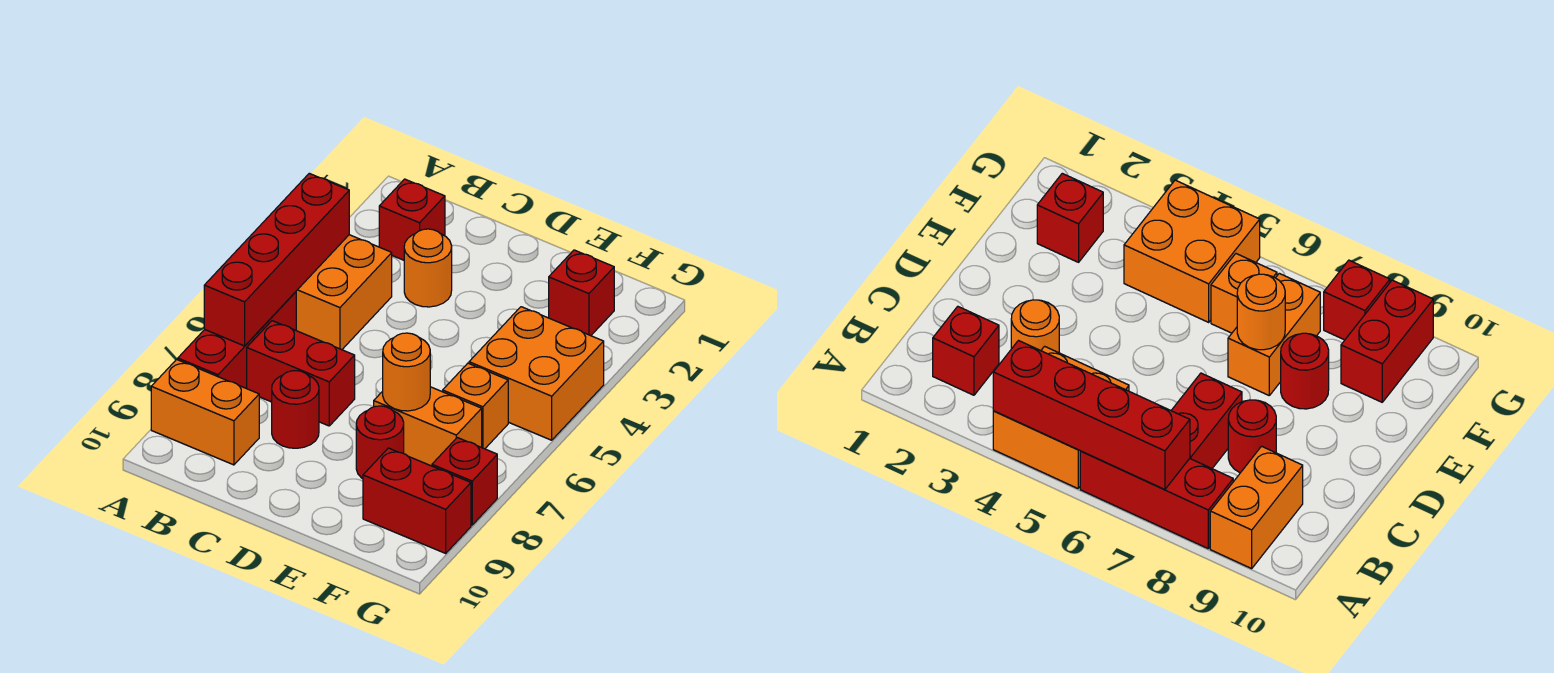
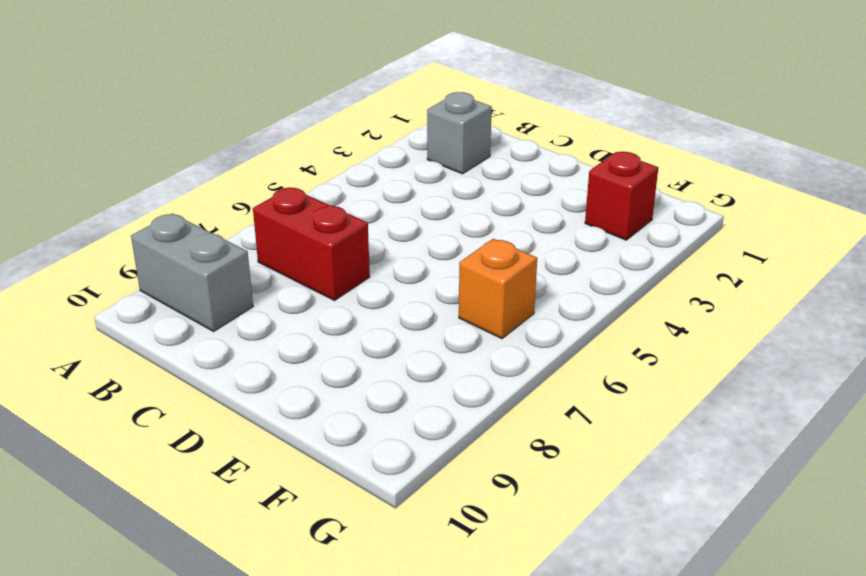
grey 1x2 brick [131,214,253,331] -> orange 1x2 brick [151,359,259,465]
grey 1x1 brick [427,92,492,174] -> red 1x1 brick [379,179,445,260]
none -> orange 2x2 brick [296,235,392,350]
none -> red 1x3 brick [178,292,296,388]
none -> orange 1x1 round brick [404,229,452,307]

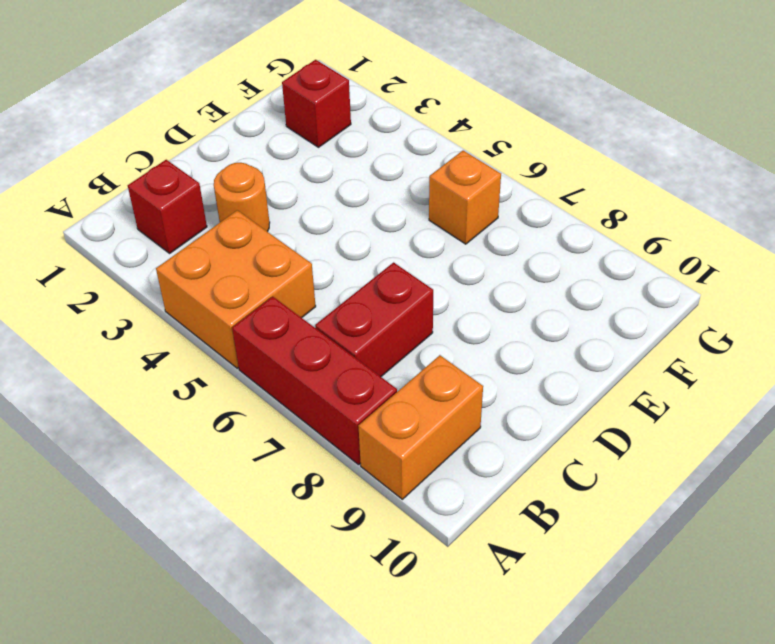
none -> red 1x1 round brick [272,371,319,448]
none -> orange 1x2 brick [374,387,482,466]
none -> red 1x1 round brick [356,406,404,479]

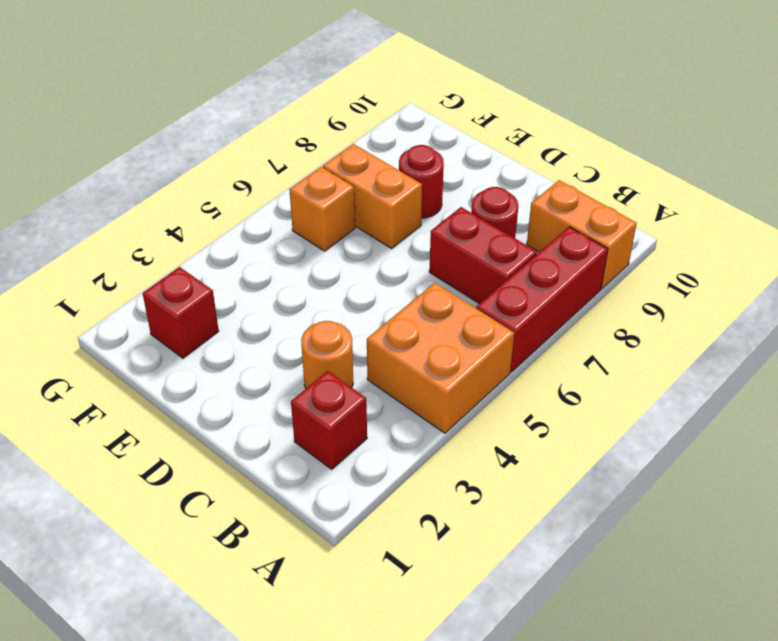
none -> orange 2x2 brick [469,307,604,440]
none -> red 1x2 brick [363,448,471,553]
none -> red 1x1 brick [432,438,497,525]

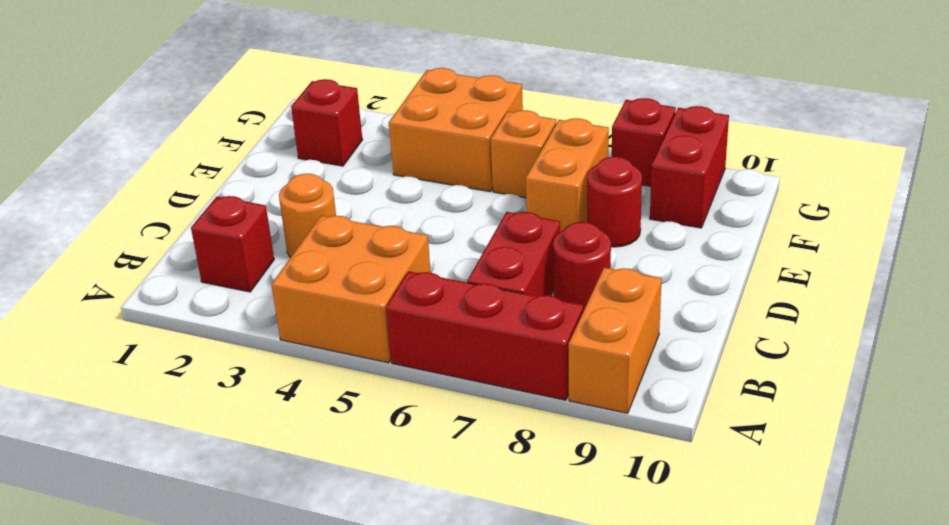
none -> red 1x4 brick [204,173,349,346]
none -> orange 1x1 round brick [383,333,430,411]

